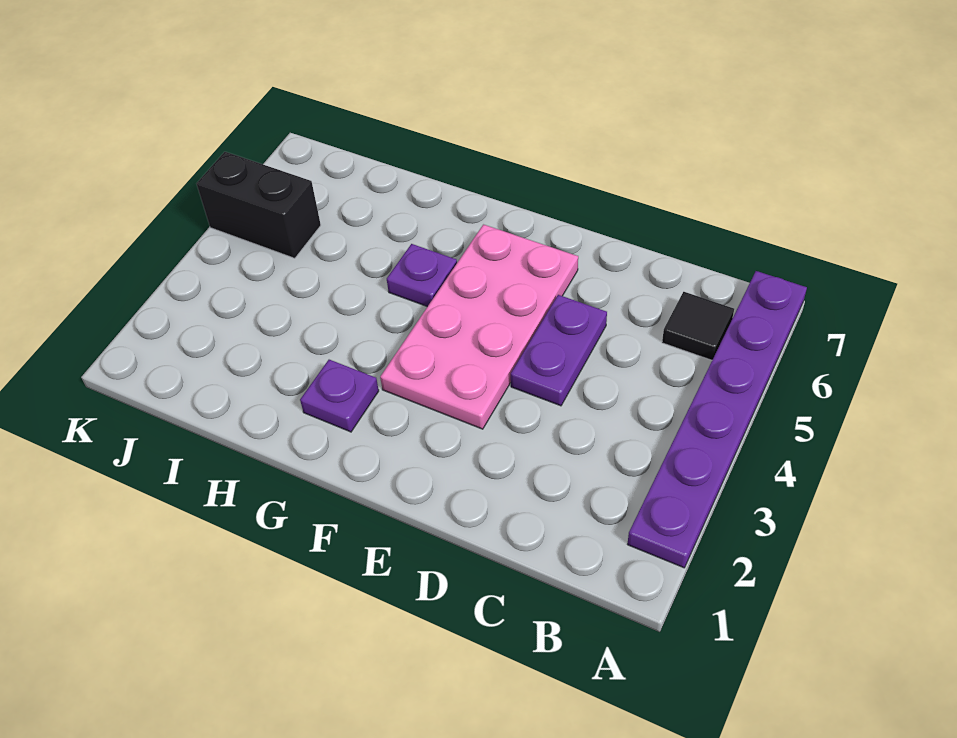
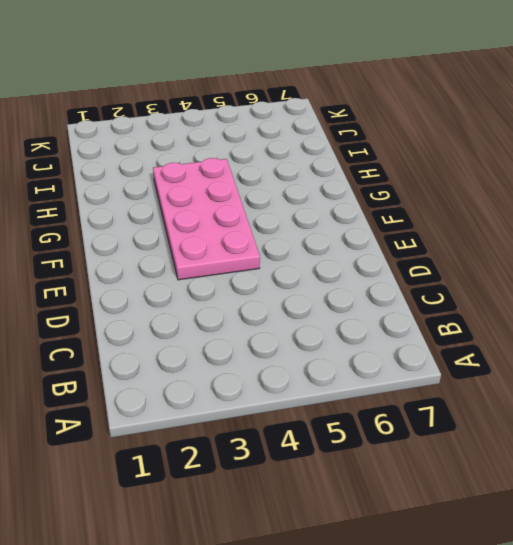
pink 2x4 plate [153,158,260,280] -> pink 2x4 plate turned to [380,225,578,429]
none -> purple 1x6 plate [627,271,807,568]
none -> black 1x1 tile [662,292,734,360]

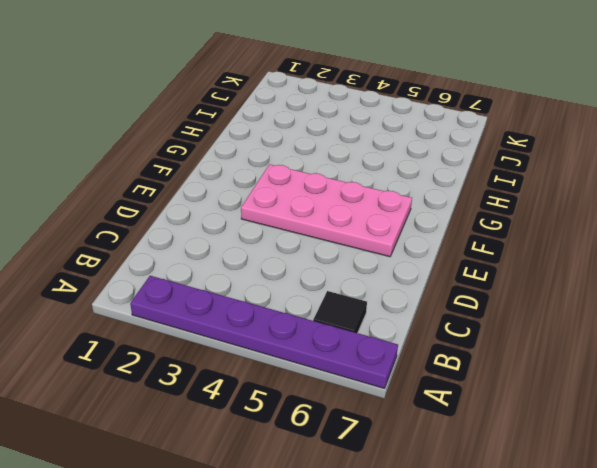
none -> purple 1x2 plate [511,295,607,406]
none -> purple 1x1 plate [300,360,379,432]

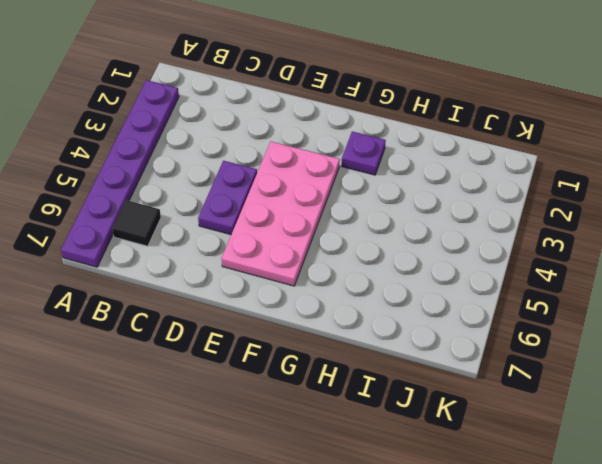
none -> purple 1x1 plate [387,244,457,307]
none -> black 1x2 brick [197,152,321,258]

